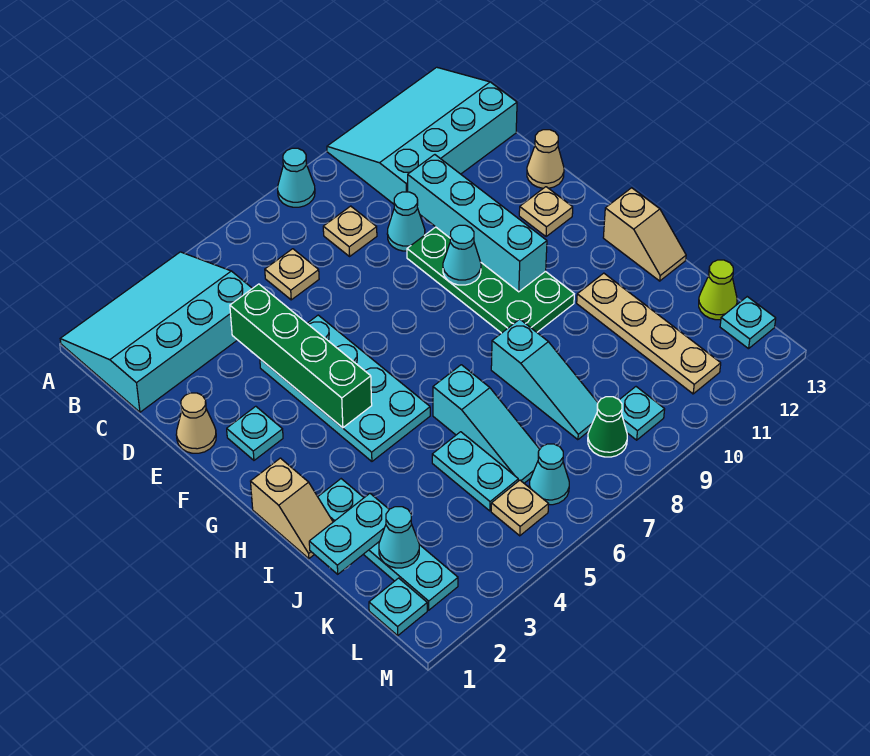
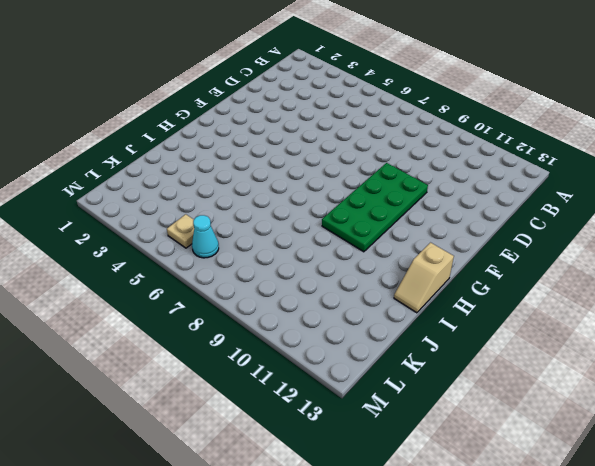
none -> cyan 3x4 slope [60,252,252,412]
none -> cyan 1x1 cone [278,148,315,207]
none -> cyan 3x4 slope [327,67,517,204]
none -> tan 1x1 plate [265,249,319,300]

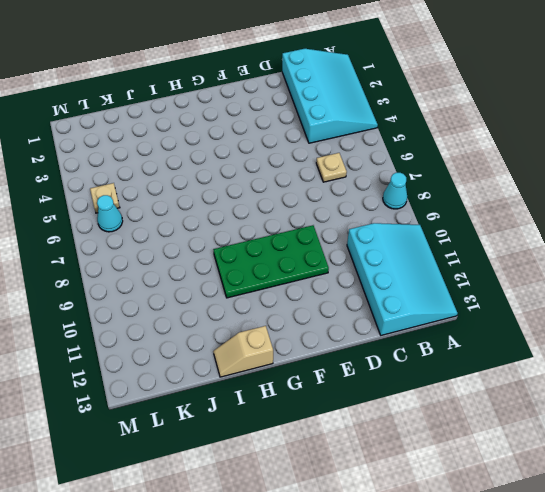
none -> tan 1x1 plate [323,206,377,256]
none -> cyan 1x1 cone [387,192,425,251]
none -> tan 1x1 cone [176,393,216,453]
none -> cyan 2x4 plate [260,315,430,461]

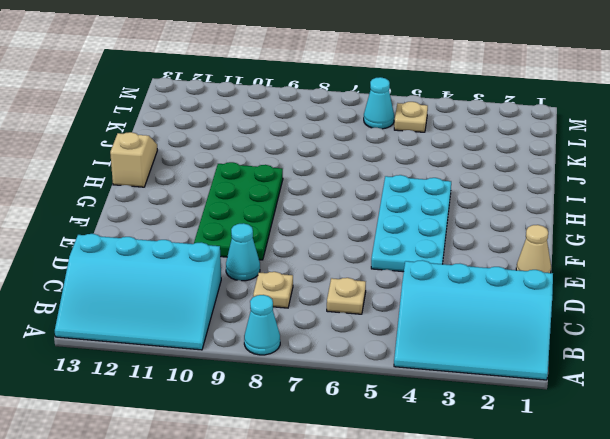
none -> tan 1x1 cone [527,130,564,188]
none -> cyan 1x1 plate [227,406,283,460]
none -> tan 1x1 plate [519,187,573,237]
none -> tan 1x2 slope [251,458,333,559]

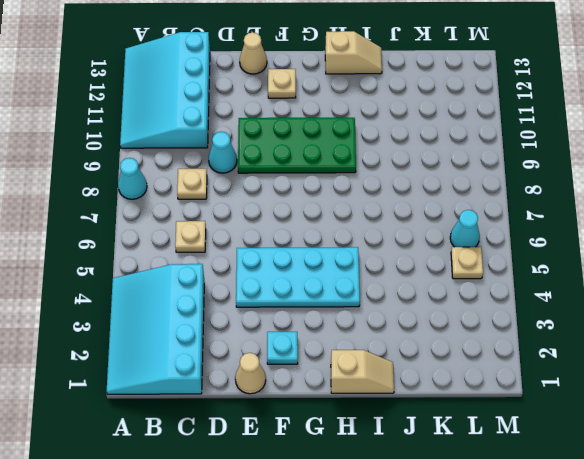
none -> cyan 1x4 plate [318,479,458,610]
none -> cyan 1x3 slope [433,365,540,483]
none -> cyan 1x3 slope [491,319,598,440]
none -> tan 1x4 plate [577,273,721,394]

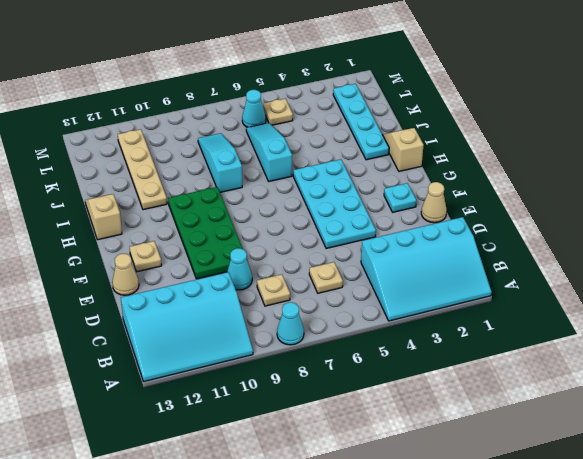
none -> cyan 1x2 plate [432,432,518,511]
none -> lime 1x1 cone [699,260,737,320]
none -> cyan 1x1 plate [369,578,427,635]
none -> green 1x1 cone [588,397,627,457]

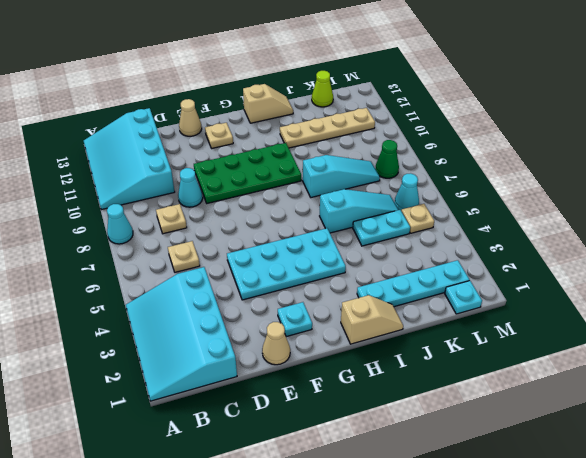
none -> cyan 1x1 plate [619,387,665,440]
none -> cyan 1x1 plate [720,297,776,349]
none -> green 1x4 brick [230,284,372,428]
none -> cyan 1x4 brick [408,155,547,292]

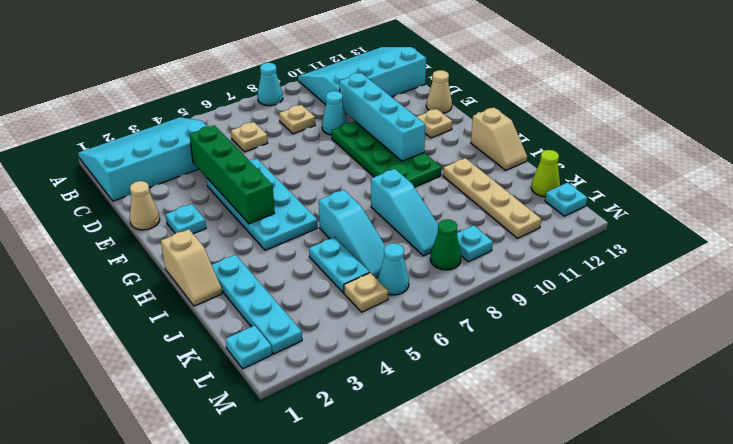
none -> cyan 1x1 cone [443,225,481,285]
none -> cyan 1x2 plate [309,494,389,574]
none -> cyan 1x1 cone [379,507,419,568]

